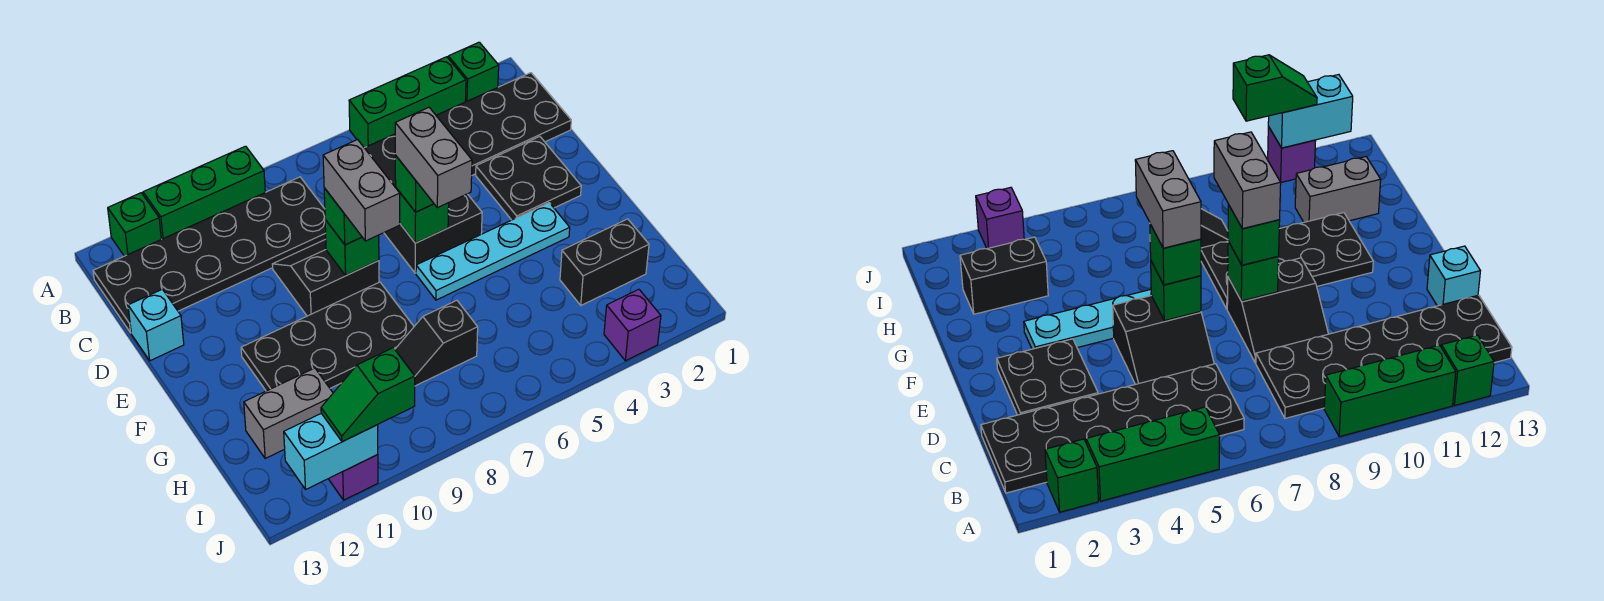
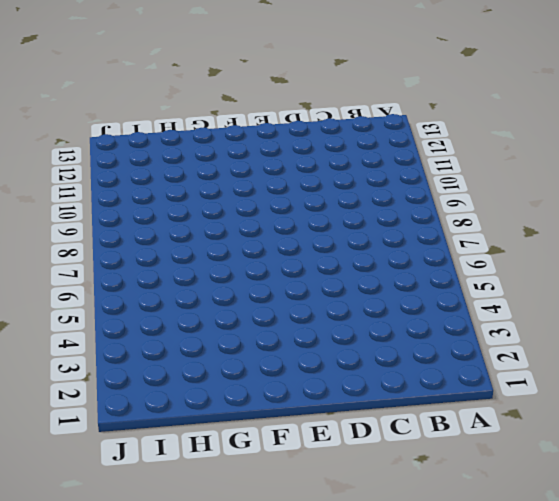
none -> green 1x1 brick [448,42,499,102]
none -> green 1x3 brick [349,57,466,148]
none -> green 1x3 brick [143,146,265,239]

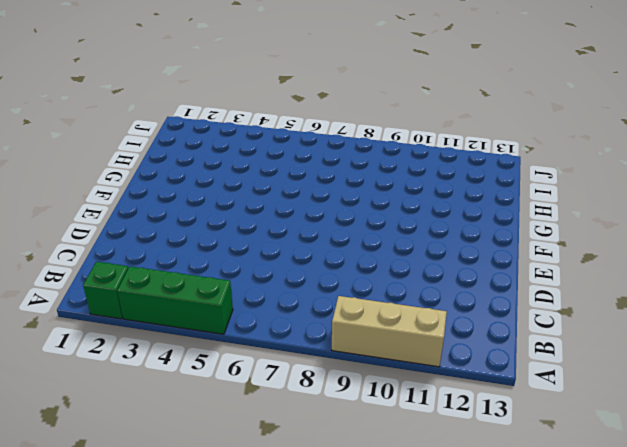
tan 1x3 brick [332,296,447,367] -> green 1x3 brick [143,146,265,239]
none -> green 1x1 brick [108,193,161,256]
none -> black 2x6 plate [365,73,571,188]
none -> black 2x6 plate [93,177,326,333]

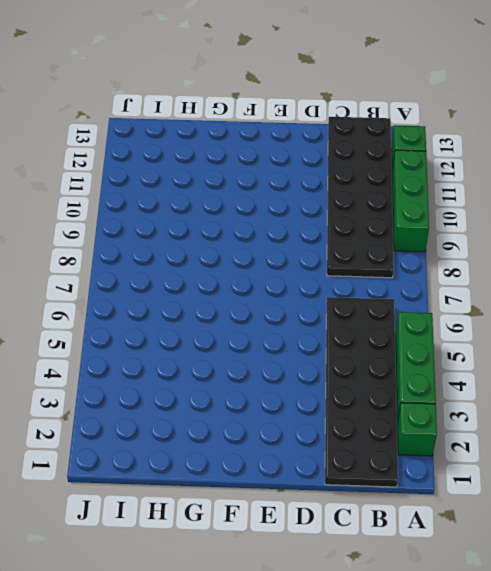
none -> black 2x2 plate [476,137,581,220]
none -> black 2x2 slope [384,194,482,273]
none -> black 2x2 slope [272,239,379,316]

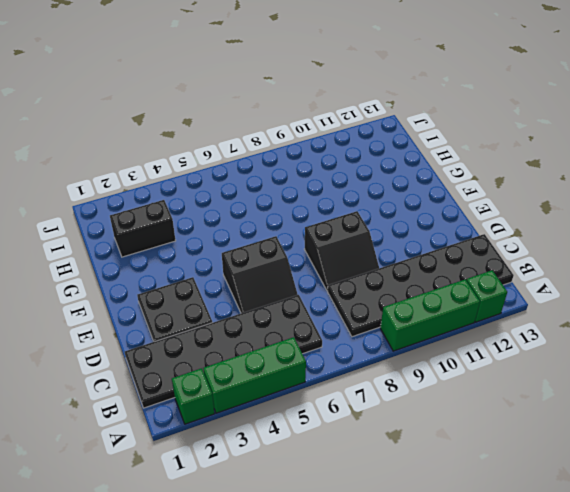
none -> cyan 1x1 brick [128,289,184,361]
none -> cyan 1x4 plate [416,203,570,300]
none -> black 2x4 plate [241,282,414,391]

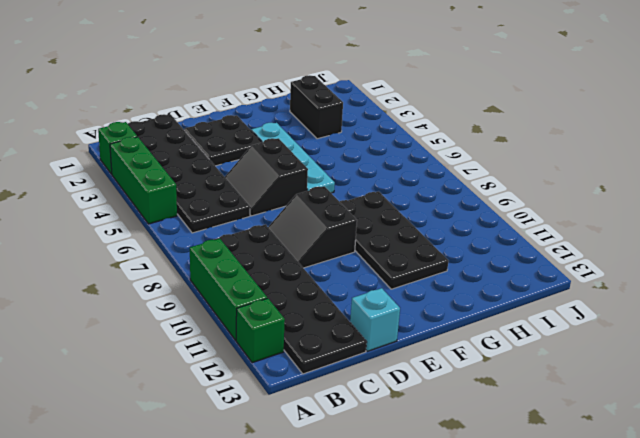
none -> black 1x2 slope [395,300,478,386]
none -> grey 1x2 brick [244,368,333,458]
none -> purple 1x1 brick [604,289,661,361]

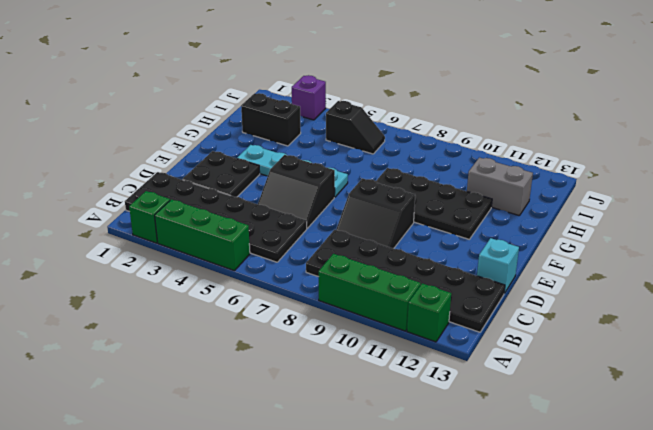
black 1x2 slope [326,101,385,154] -> black 1x2 slope moved to [395,300,478,386]
none -> purple 1x1 brick [329,455,378,500]
none -> green 1x1 brick [396,188,449,243]
none -> green 1x1 brick [325,220,379,276]

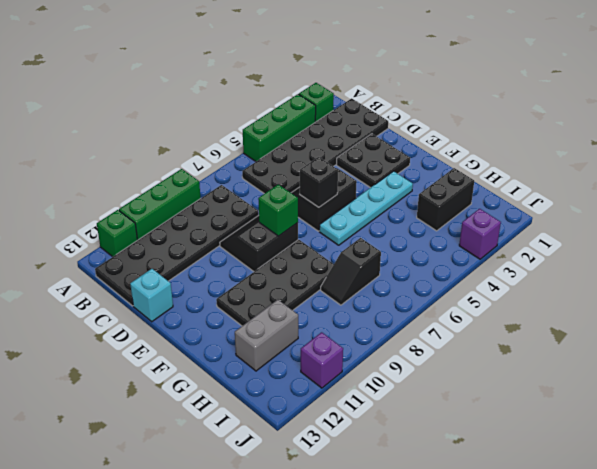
black 1x1 brick [300,157,338,207] -> green 1x1 brick [396,188,449,243]
none -> cyan 1x2 brick [284,413,378,489]
none -> green 1x1 brick [395,155,434,212]
none -> green 1x1 brick [324,188,362,245]

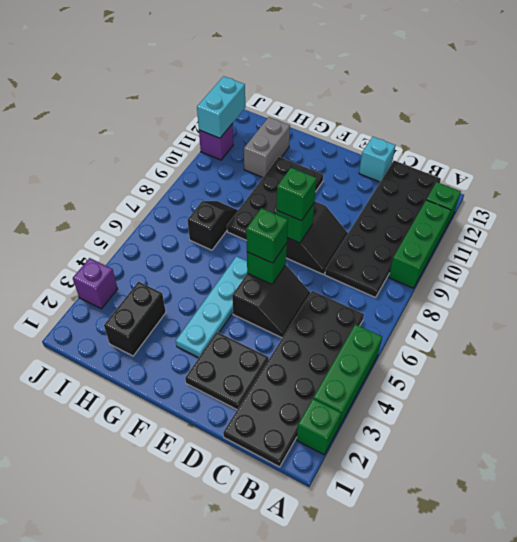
none -> green 1x2 slope [321,348,415,442]
none -> grey 1x2 brick [395,107,472,208]
none -> grey 1x2 brick [323,140,400,241]

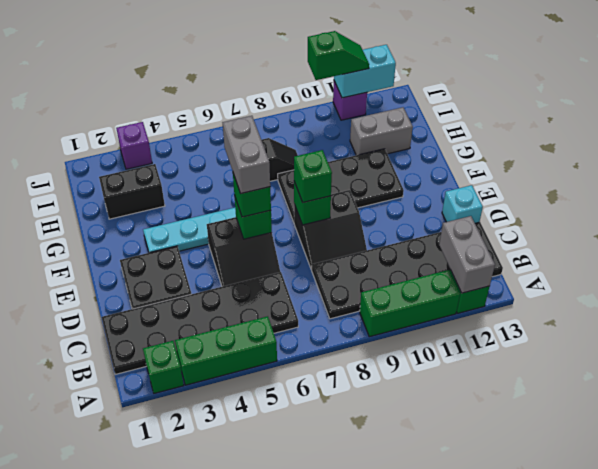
grey 1x2 brick [439,216,495,293] -> grey 1x2 brick moved to [323,140,400,241]

